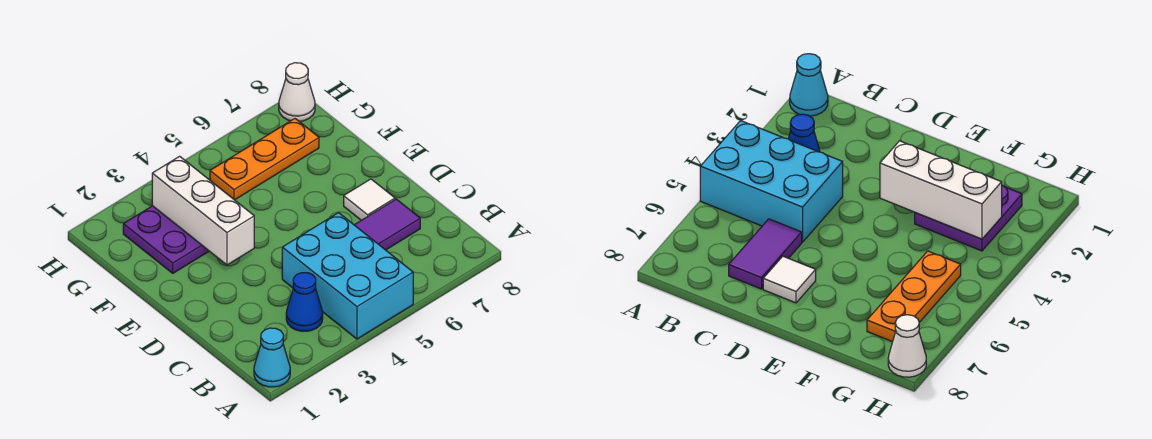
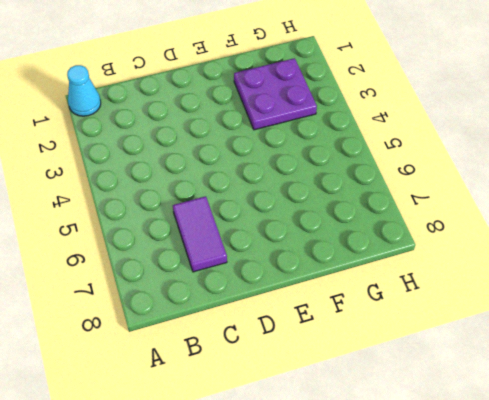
none -> cyan 2x3 brick [282,213,413,339]
none -> blue 1x1 cone [286,273,323,331]

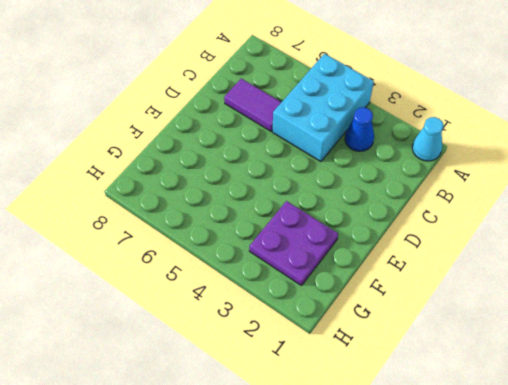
none -> white 1x1 tile [344,179,395,220]
none -> orange 1x3 plate [210,119,319,200]

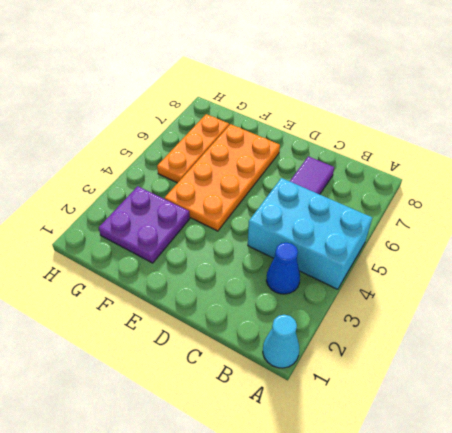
orange 2x4 plate [165,124,280,231] -> none
none -> white 1x1 tile [344,179,395,220]
none -> white 1x1 cone [279,63,315,122]

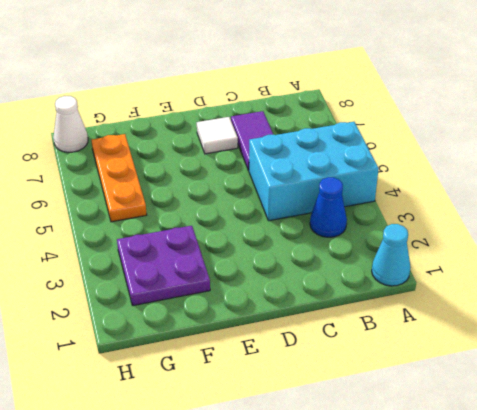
none -> white 1x3 brick [152,156,254,265]

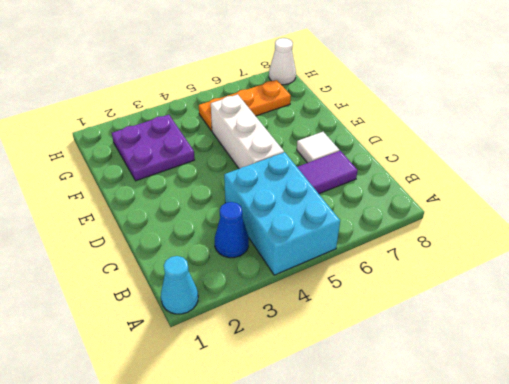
white 1x3 brick [211,94,284,169] -> white 1x3 brick moved to [152,156,254,265]

